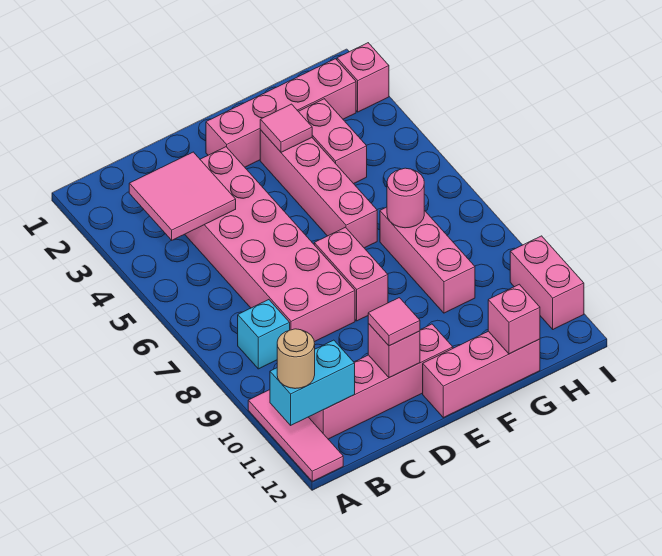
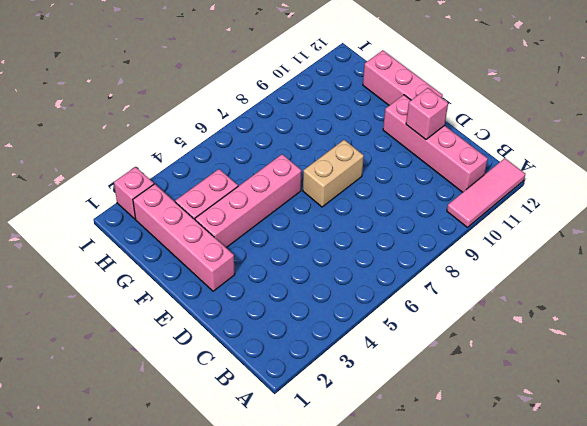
tan 1x2 brick [303,140,364,207] -> pink 1x2 brick [314,227,388,321]
none -> cyan 1x1 brick [238,300,290,369]
none -> pink 2x6 brick [185,147,355,342]
none -> pink 1x3 brick [380,207,475,313]

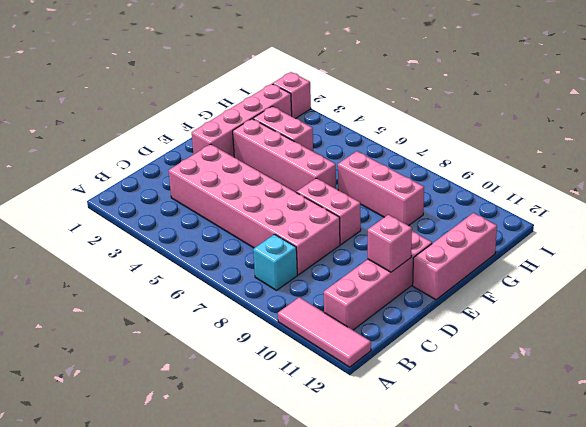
none -> pink 1x2 brick [510,236,584,329]
none -> cyan 1x2 brick [270,340,355,425]
none -> pink 2x2 tile [129,152,236,240]

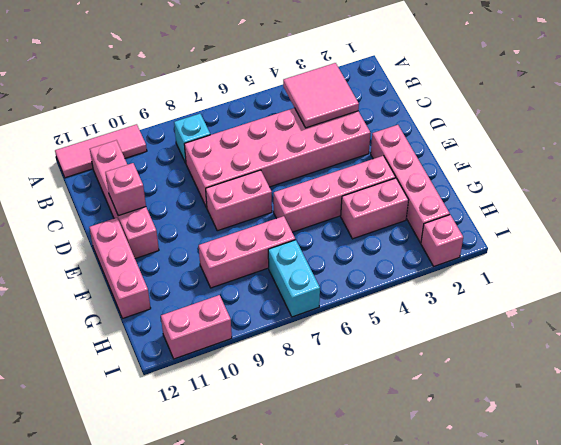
cyan 1x2 brick [268,240,320,317] -> cyan 1x2 brick moved to [270,340,355,425]
none -> pink 1x1 tile [260,104,312,152]
none -> pink 1x1 round brick [387,168,424,228]
none -> pink 1x1 brick [488,284,540,354]

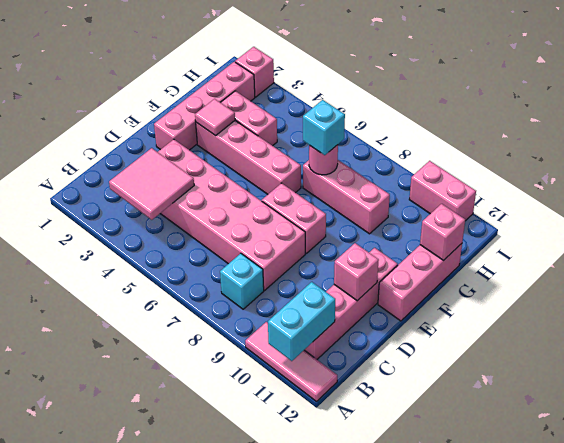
cyan 1x1 brick [303,100,345,155] -> none
none -> tan 1x1 round brick [277,329,315,389]
none -> pink 1x1 tile [368,298,420,346]

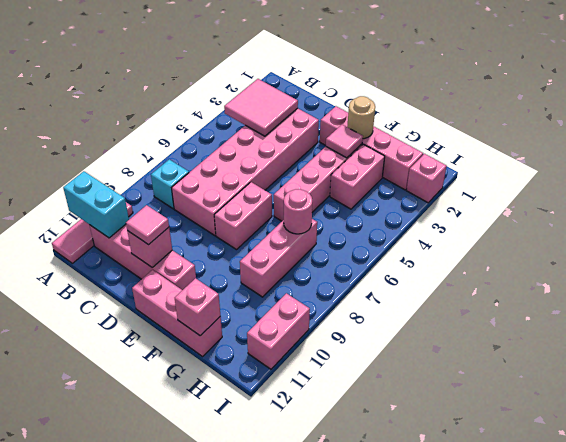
tan 1x1 round brick [347,96,375,139] -> tan 1x1 round brick moved to [277,329,315,389]

